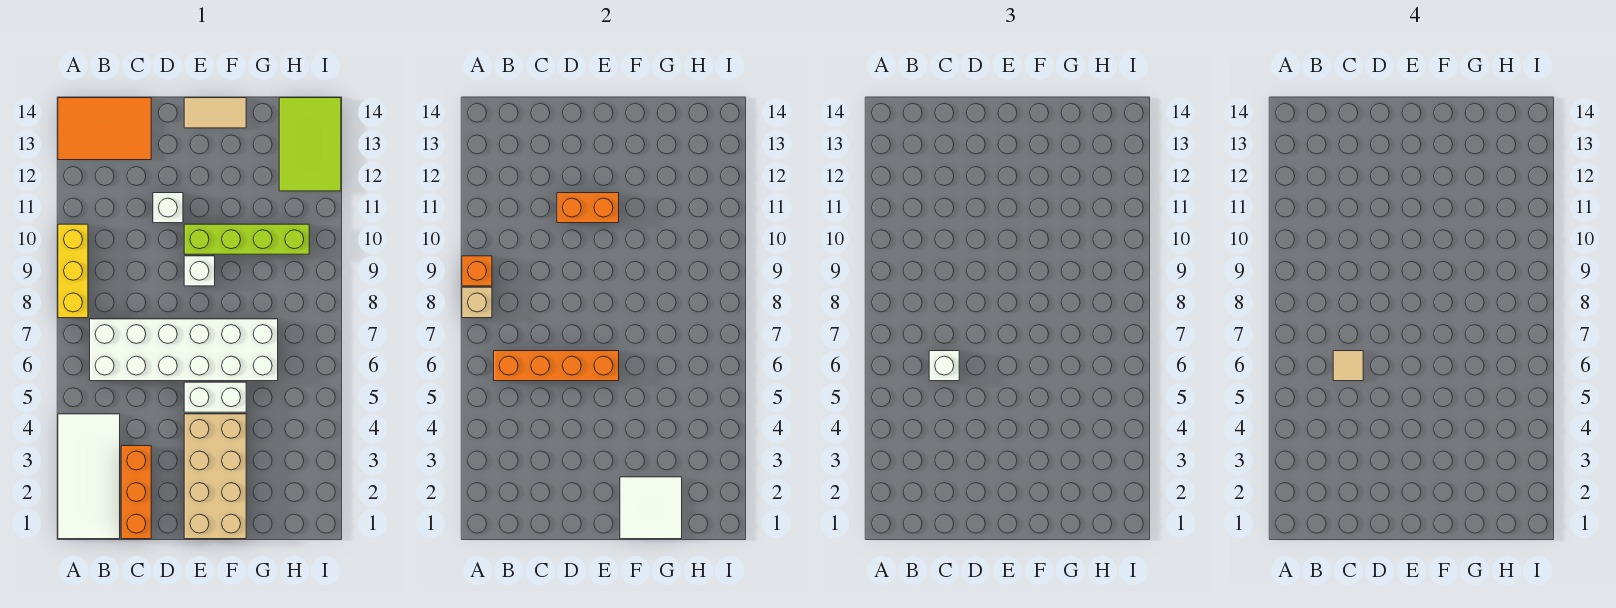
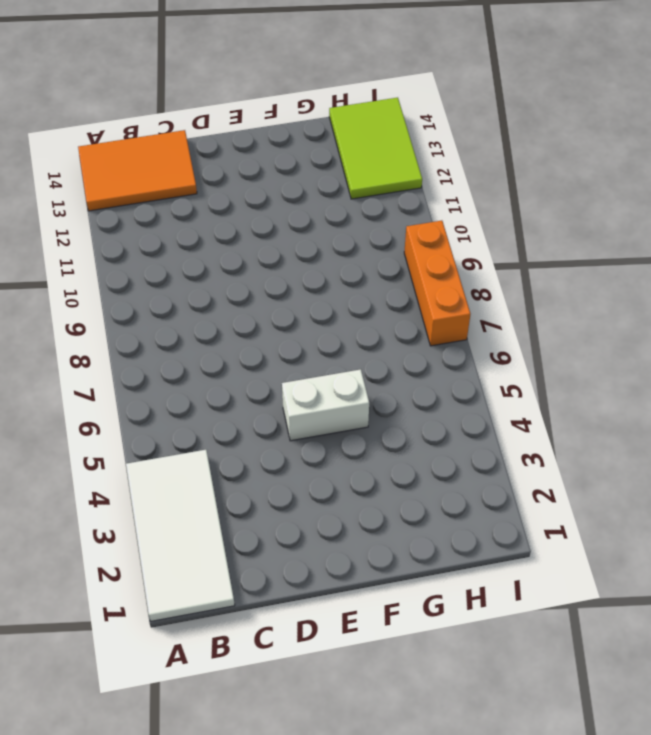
orange 1x3 brick [404,221,470,346] -> orange 1x3 brick moved to [121,446,151,539]
none -> yellow 1x3 brick [58,224,88,318]
none -> white 2x6 brick [90,319,278,381]
none -> white 1x1 brick [153,193,183,223]

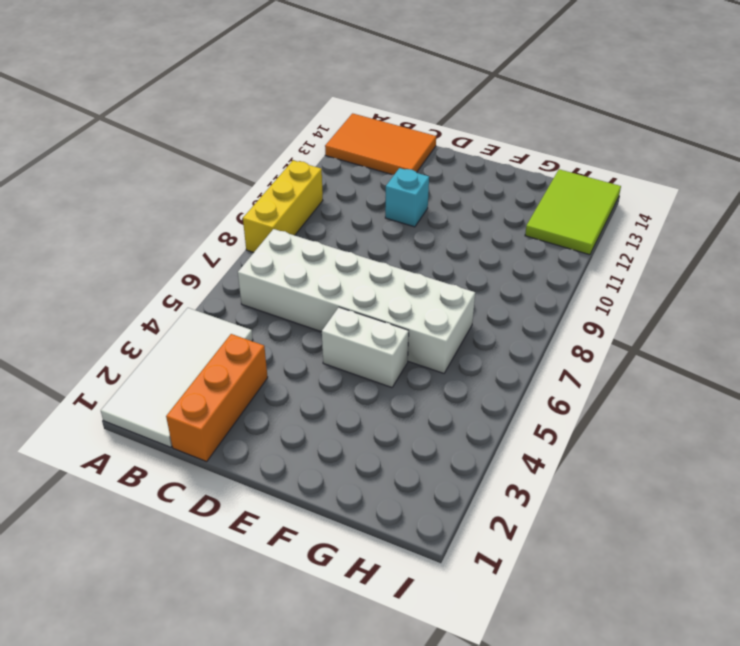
cyan 1x1 brick [385,168,429,227] -> white 1x1 brick [153,193,183,223]
none -> tan 2x4 brick [184,414,246,539]
none -> white 1x1 brick [184,256,215,286]
none -> lime 1x4 brick [184,224,309,254]

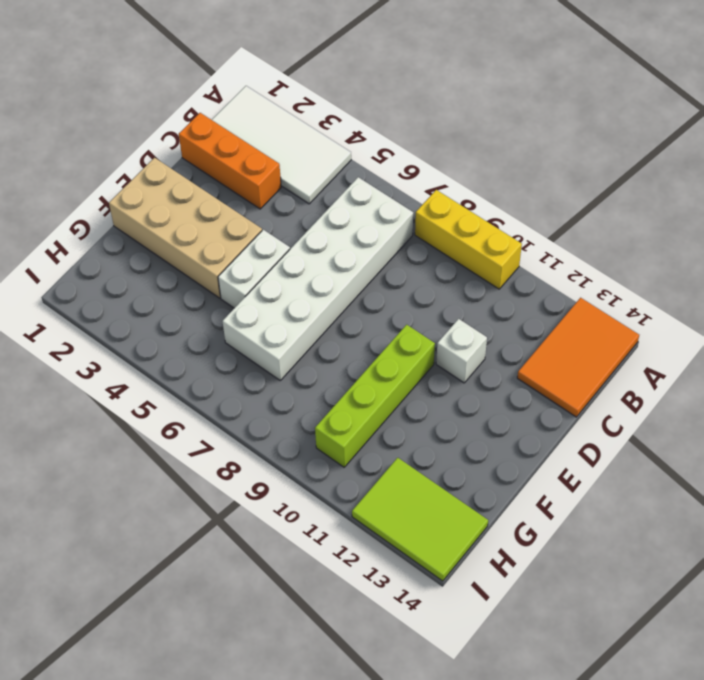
none -> white 1x1 brick [184,256,215,286]
none -> tan 1x2 tile [184,98,246,128]
none -> tan 1x1 brick [462,287,492,318]

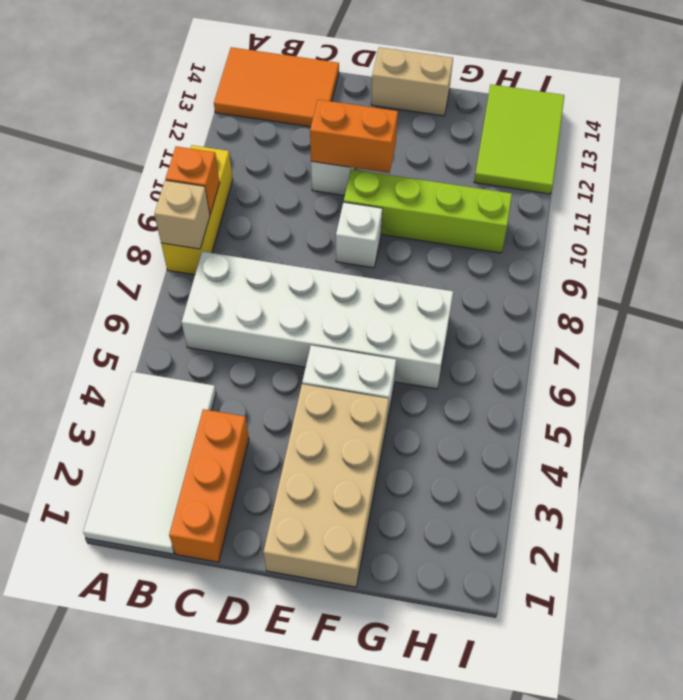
tan 1x2 brick [371,47,453,116] -> tan 1x2 tile [184,98,246,128]
none -> orange 1x4 brick [494,351,619,381]
none -> white 2x2 tile [620,477,682,539]
none -> white 1x1 brick [929,351,959,381]

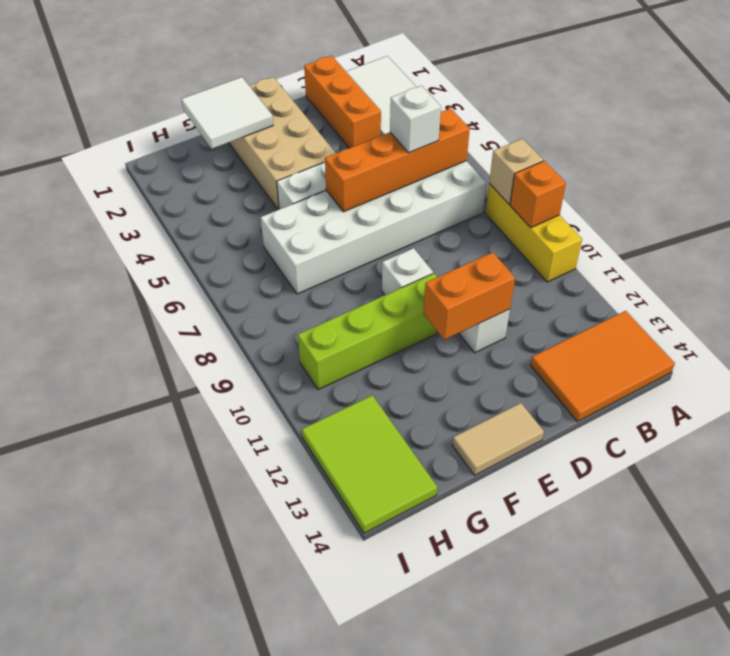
none -> tan 1x1 tile [1333,351,1363,381]

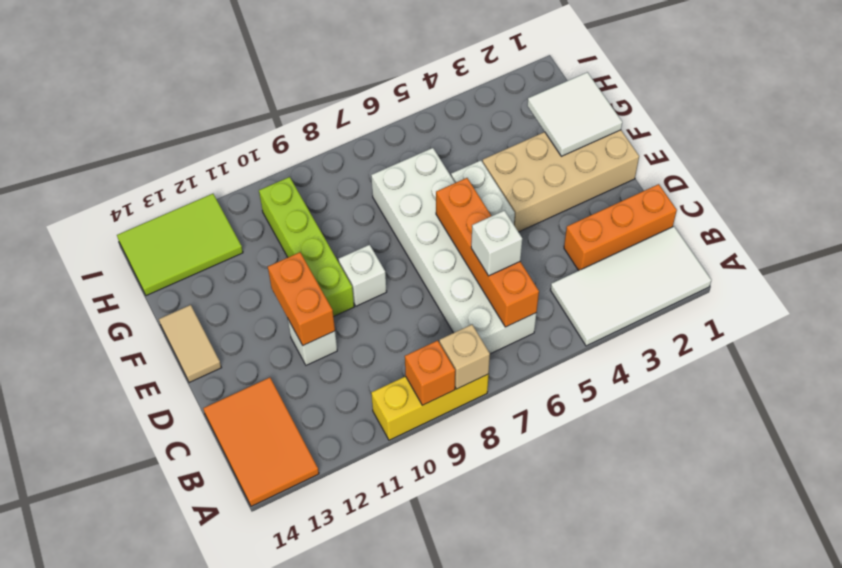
none -> tan 1x1 tile [1333,351,1363,381]

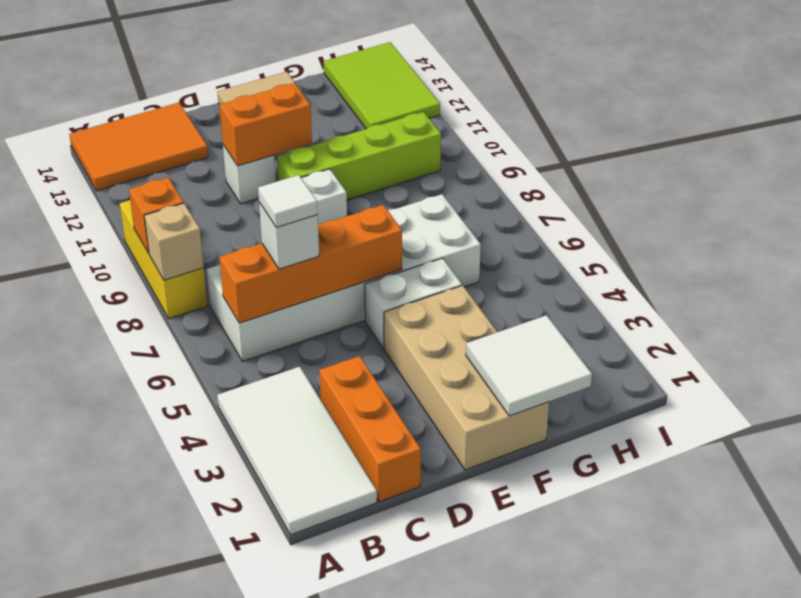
white 1x1 tile [258,175,318,227] -> tan 1x1 tile [1333,351,1363,381]

